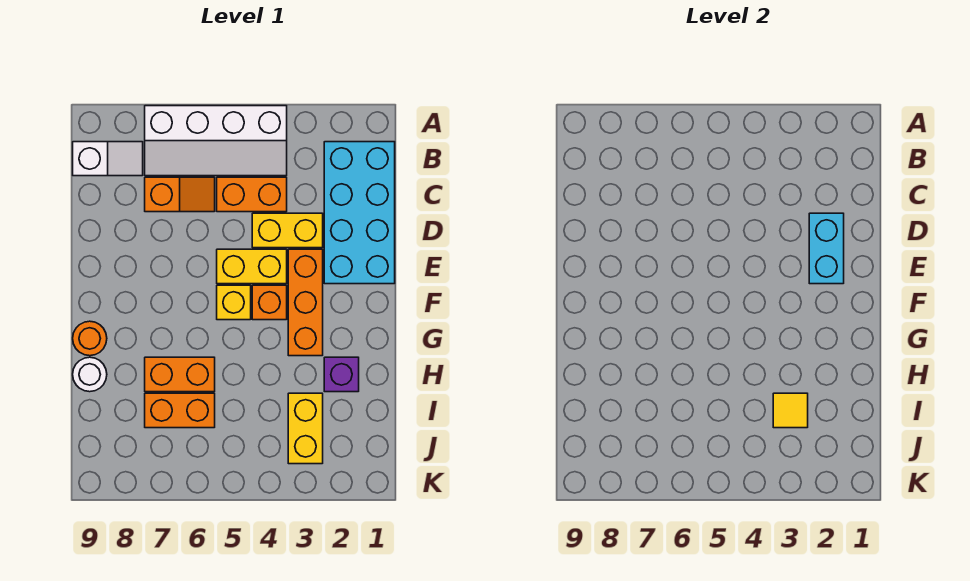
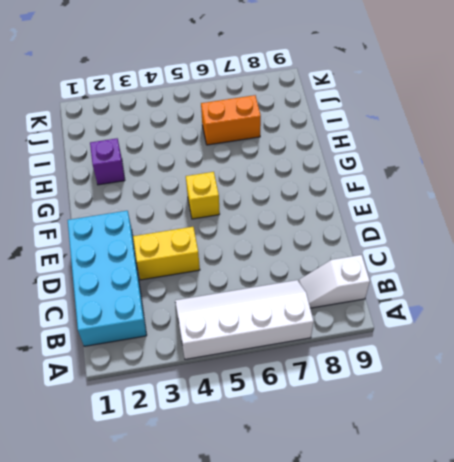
none -> orange 1x2 brick [217,177,287,212]
none -> orange 1x2 slope [145,177,215,212]
none -> orange 1x3 brick [288,249,323,356]

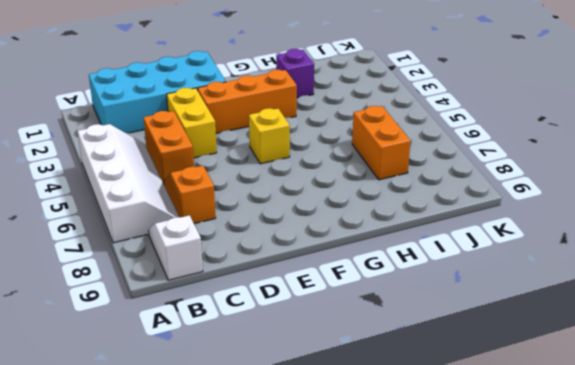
none -> yellow 1x2 brick [217,249,287,284]
none -> orange 1x1 brick [252,285,287,320]
none -> orange 1x1 round brick [73,321,107,356]

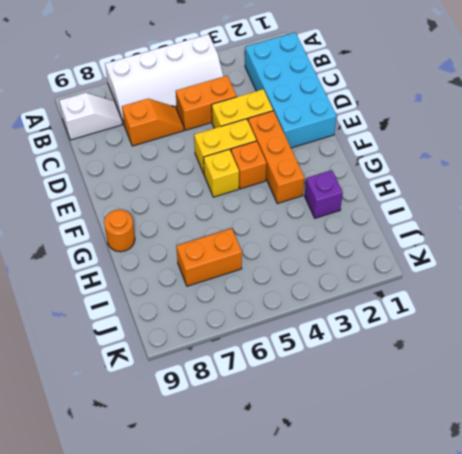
none -> orange 1x2 brick [145,357,215,392]
none -> white 1x1 round brick [73,357,107,392]
none -> yellow 1x2 brick [288,393,323,464]

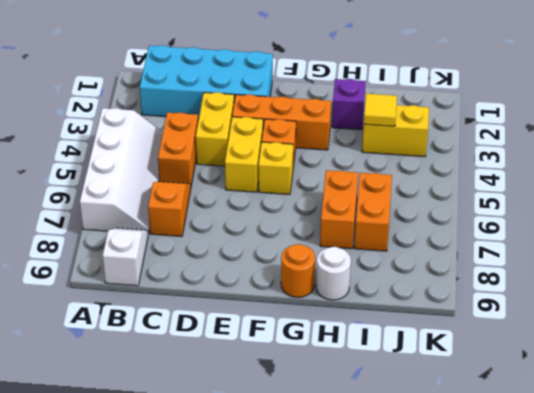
none -> cyan 1x2 brick [809,213,844,284]

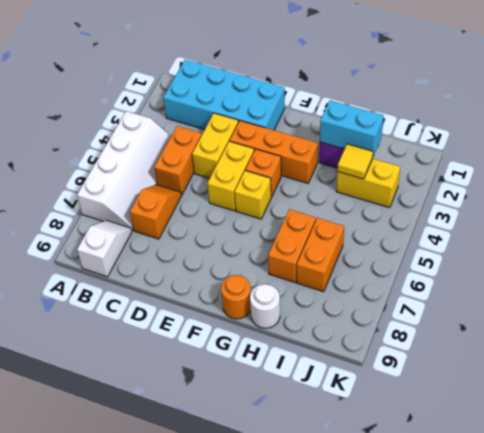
cyan 1x2 brick [320,100,384,156] -> cyan 1x2 brick moved to [809,213,844,284]

